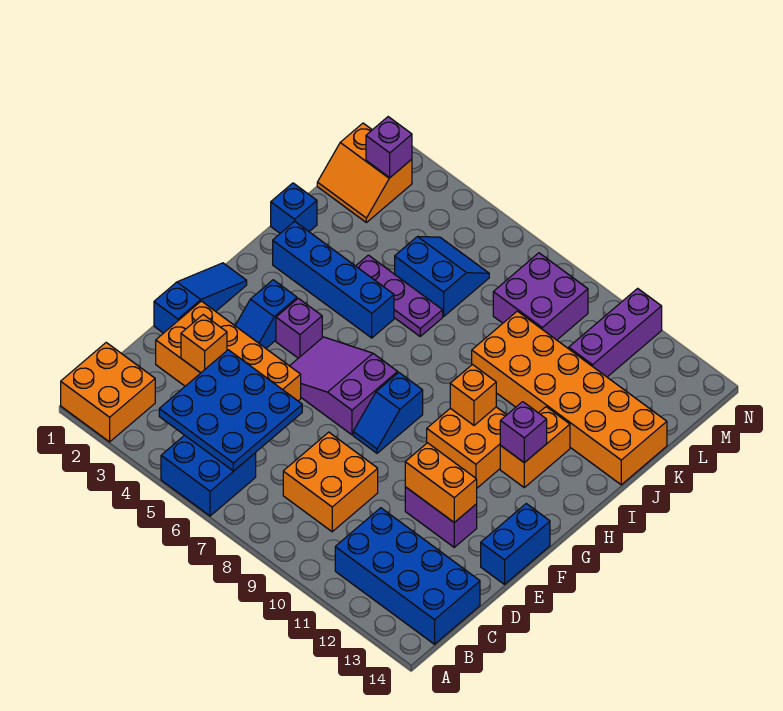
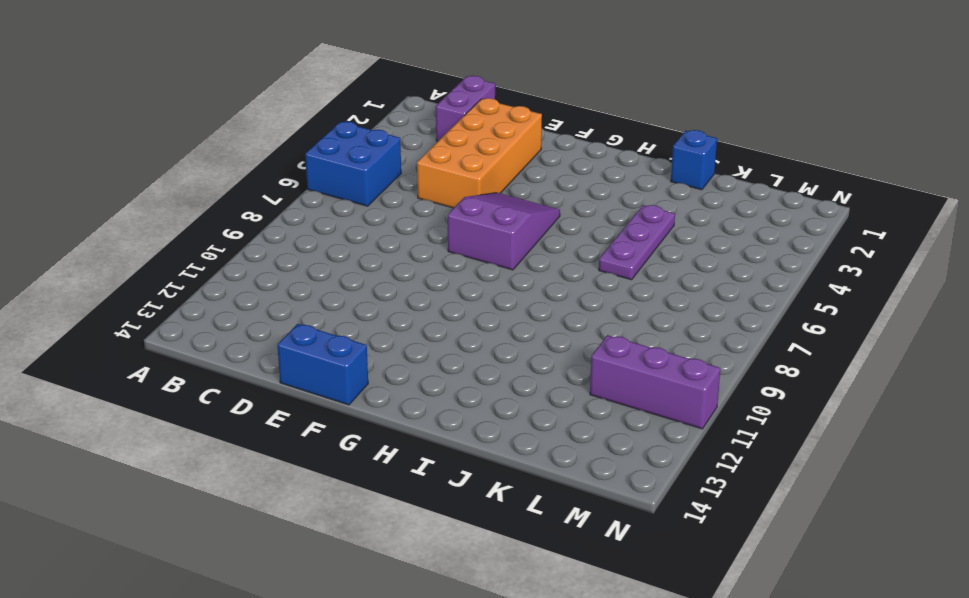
purple 1x2 brick [436,76,495,141] -> purple 1x2 brick moved to [405,487,477,547]
none -> orange 2x2 brick [61,343,155,442]
none -> blue 2x4 brick [335,508,480,644]
none -> orange 2x2 brick [283,432,378,532]

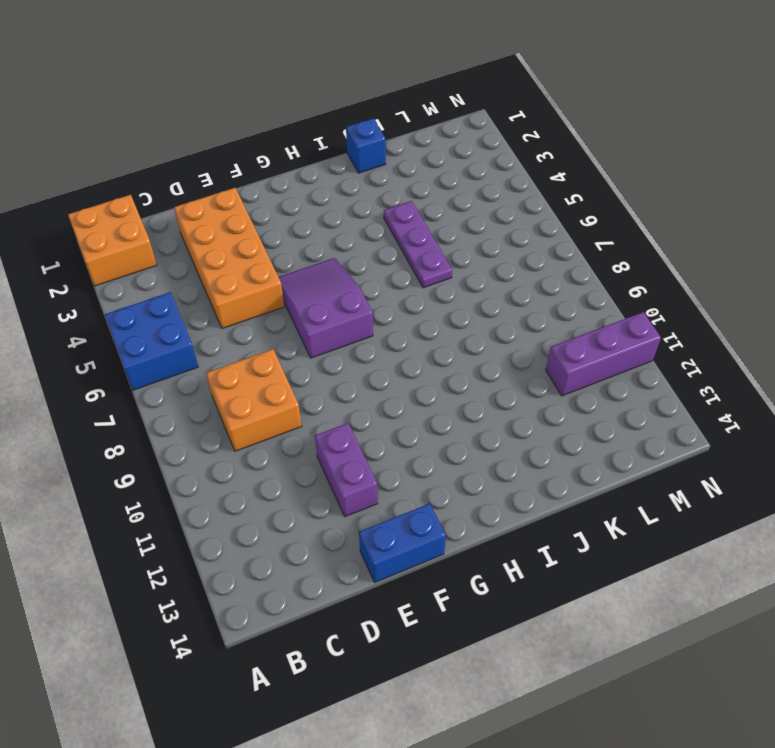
none -> blue 2x4 brick [335,508,480,644]
none -> blue 1x3 slope [154,263,247,333]
none -> blue 1x2 slope [235,280,297,348]

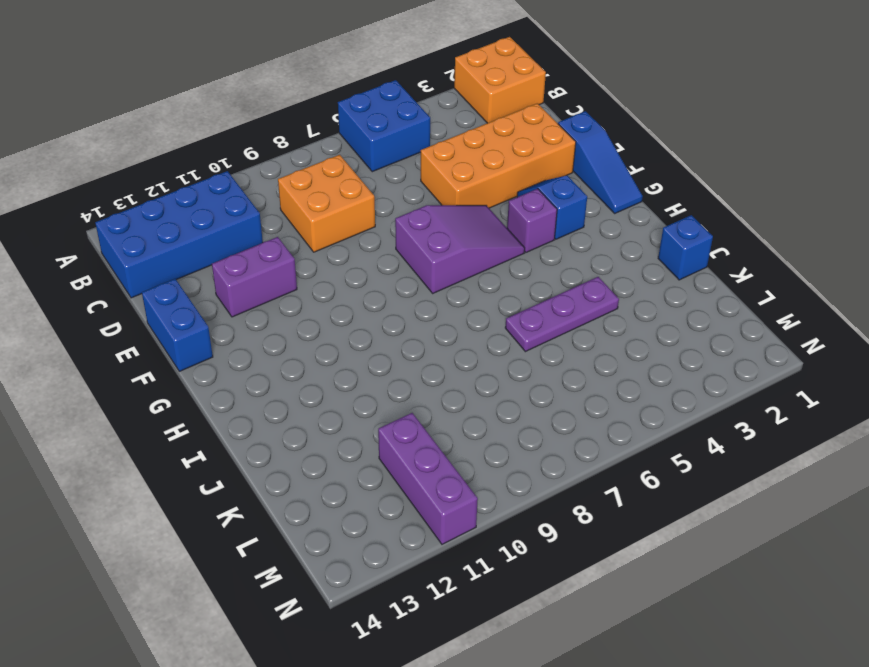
none -> blue 1x2 slope [353,373,423,453]
none -> orange 2x2 brick [427,407,507,488]
none -> orange 1x2 brick [500,407,570,487]

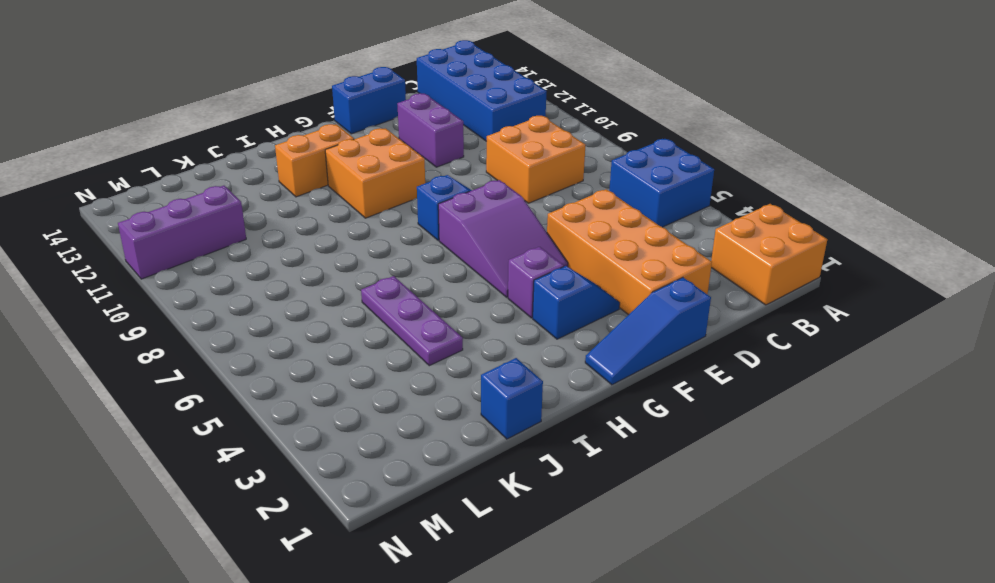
none -> blue 1x4 brick [273,221,394,338]
none -> orange 2x6 brick [472,311,667,485]
none -> blue 2x2 slope [395,236,489,317]

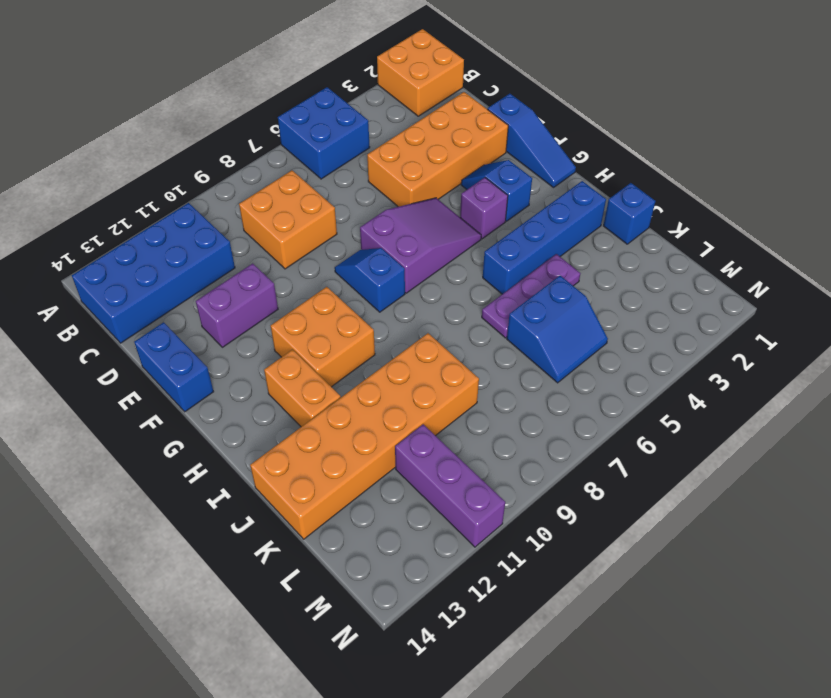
none -> orange 2x2 slope [317,123,412,223]
none -> purple 2x2 brick [493,253,588,340]
none -> blue 3x3 plate [159,350,302,471]

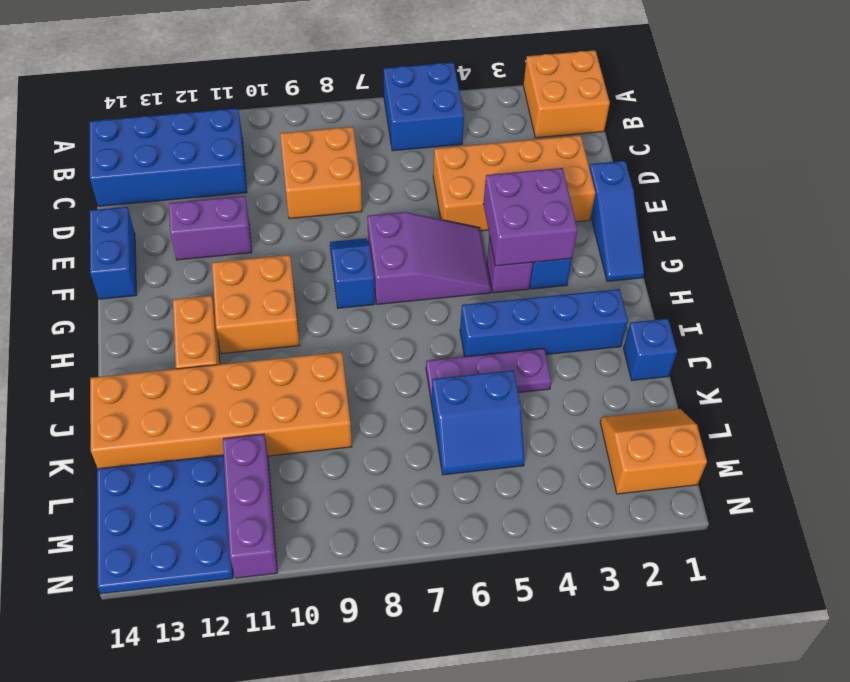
purple 2x2 brick [483,168,578,266] -> purple 2x2 brick moved to [493,253,588,340]
blue 3x3 plate [97,455,233,594] -> blue 3x3 plate moved to [159,350,302,471]
none -> orange 1x1 brick [181,315,227,373]
none -> orange 1x2 brick [405,443,477,522]
none -> orange 1x1 brick [450,365,496,425]

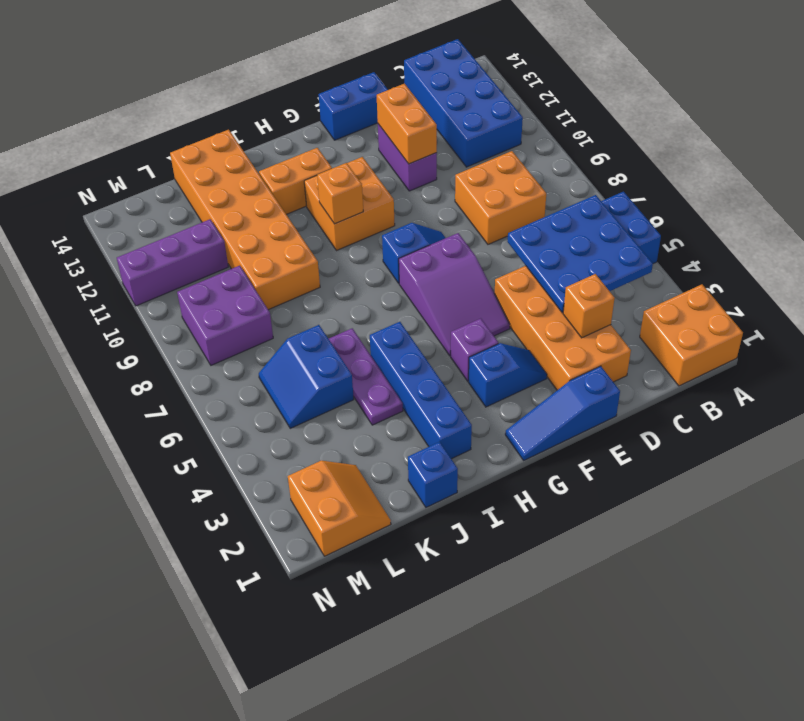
none -> purple 1x1 brick [500,402,547,463]
none -> purple 1x1 brick [366,117,412,178]

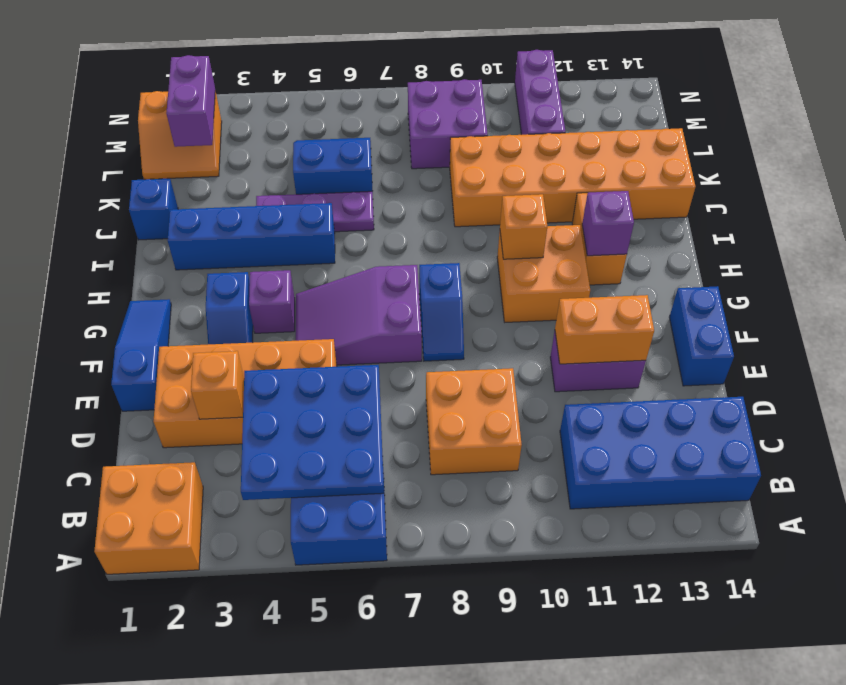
purple 1x2 brick [166,55,215,147] -> purple 1x1 brick [366,117,412,178]

